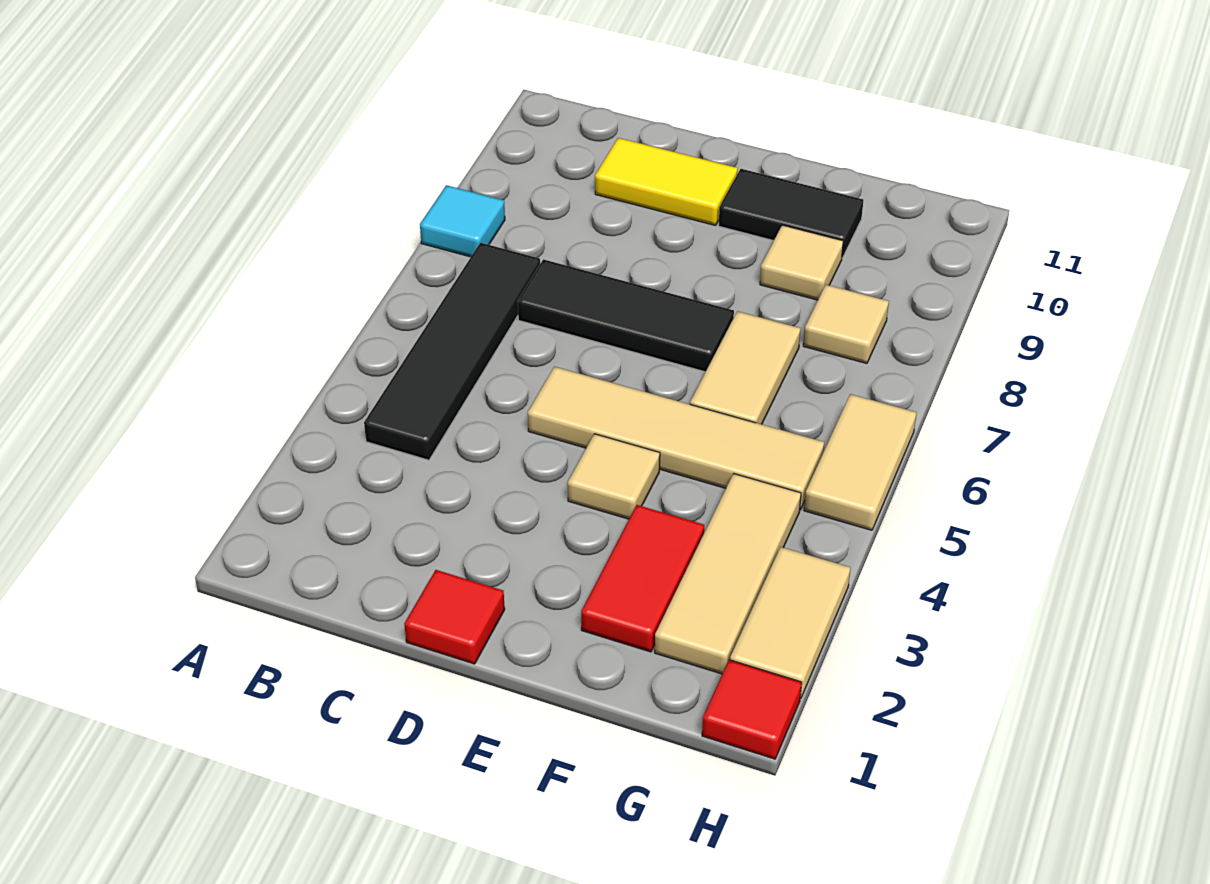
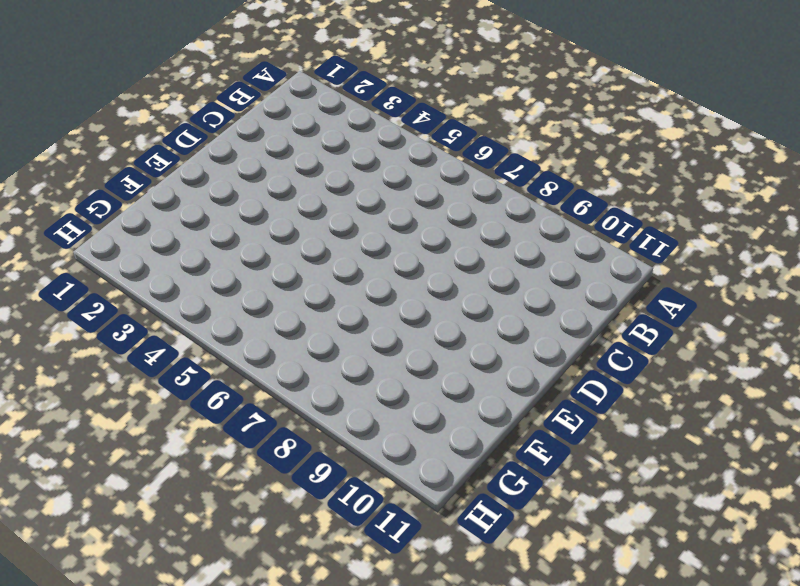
none -> cyan 1x1 tile [420,185,505,257]
none -> black 1x4 tile [364,243,540,460]
none -> black 1x3 tile [518,259,734,372]

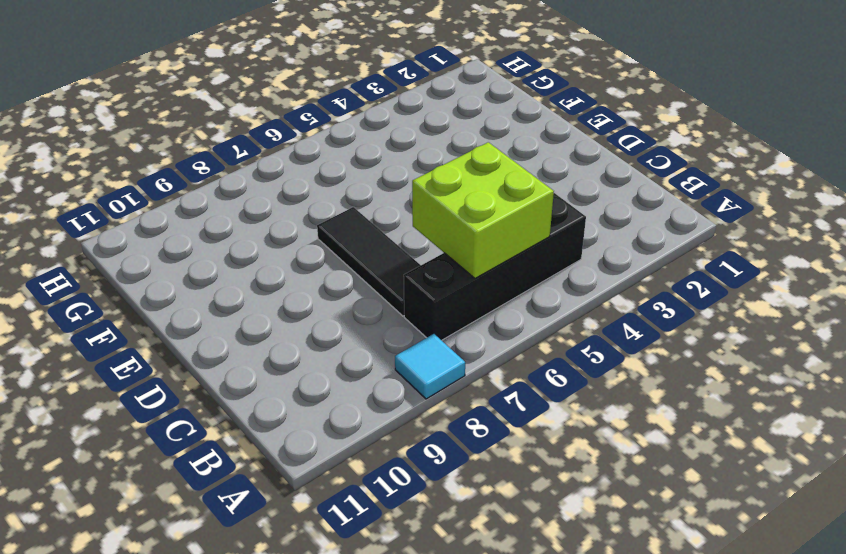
black 1x4 brick [404,193,586,340] -> black 1x4 tile [364,243,540,460]
lime 2x2 brick [412,142,554,279] -> none
none -> yellow 1x2 tile [595,138,738,225]
none -> red 1x1 tile [404,570,505,664]
none -> tan 1x4 tile [528,367,824,510]

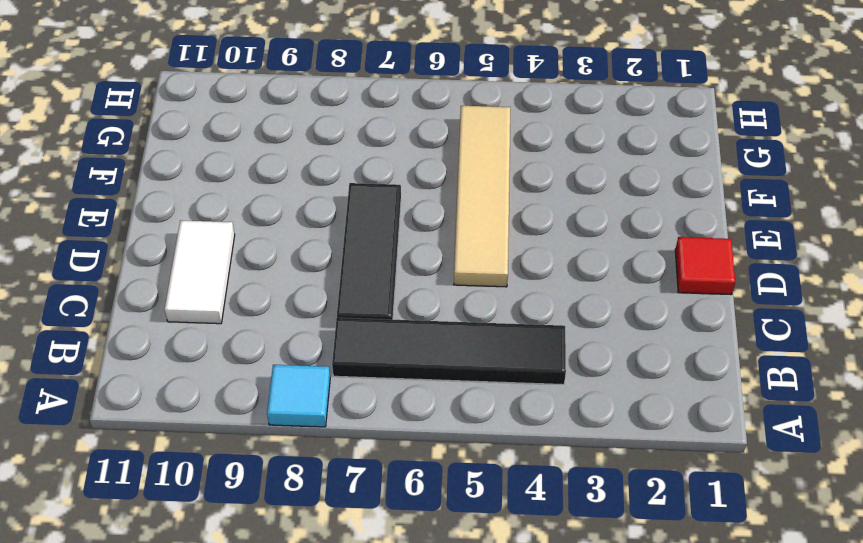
white 1x2 tile [165,220,235,324] -> yellow 1x2 tile [595,138,738,225]
none -> tan 1x1 tile [568,434,660,519]
none -> black 1x2 tile [719,169,864,258]
none -> red 1x2 tile [581,505,704,652]

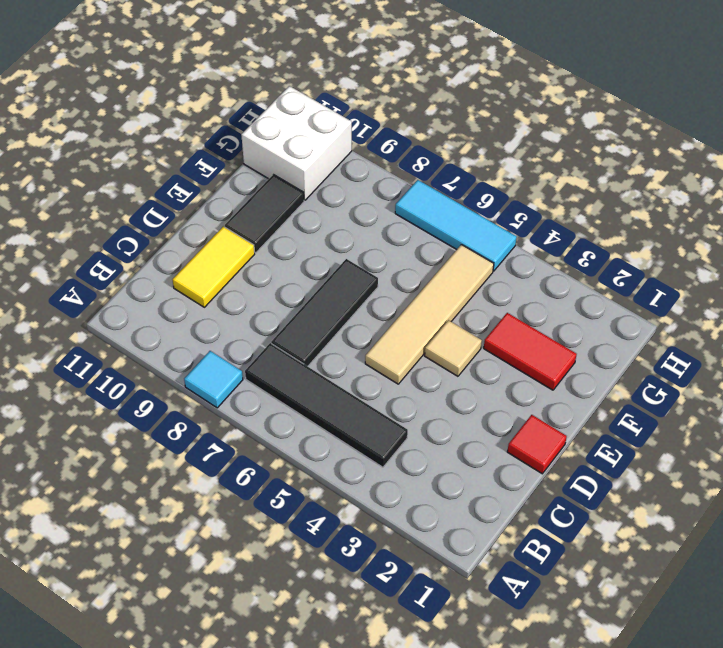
white 2x2 brick [241,86,352,200] -> none
cyan 1x3 tile [395,180,517,271] -> tan 1x2 tile [804,394,916,530]
none -> tan 1x2 tile [690,311,801,424]
none -> tan 1x1 tile [760,225,843,300]
none -> tan 1x3 tile [655,474,801,674]

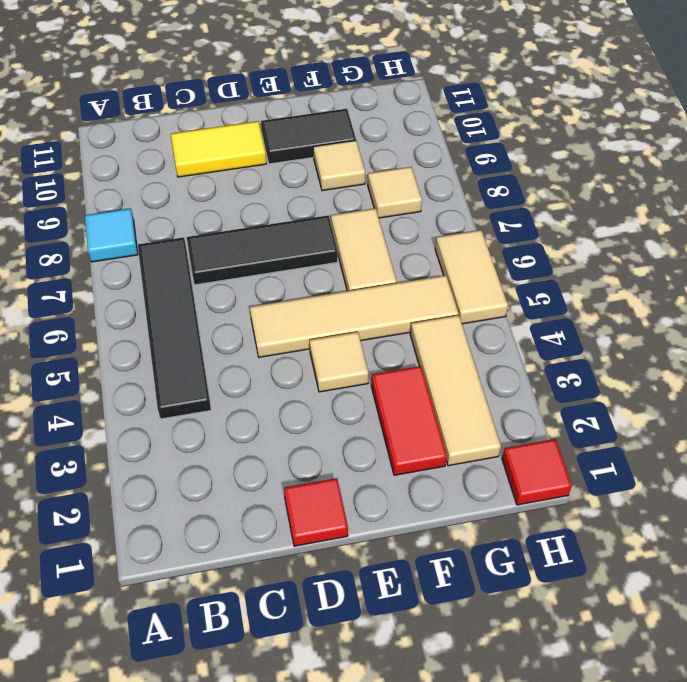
none -> tan 1x2 tile [730,547,850,698]

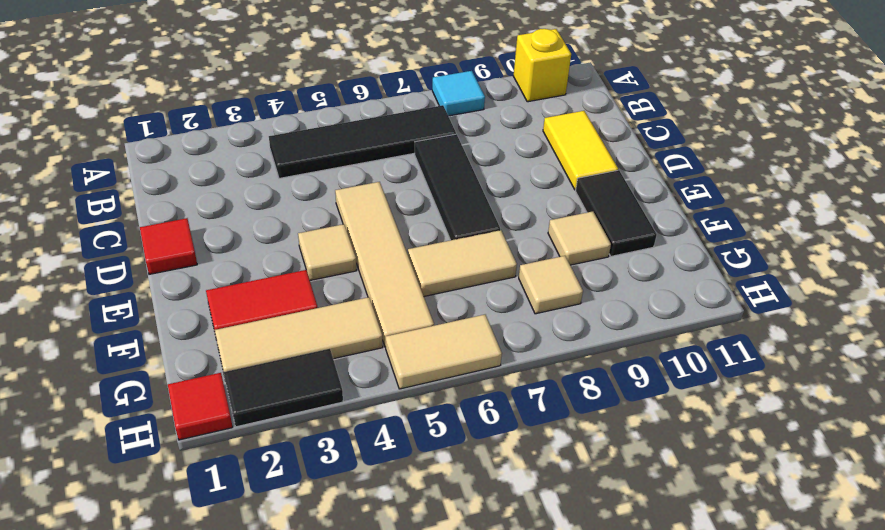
yellow 1x1 brick [513,29,571,102] -> none
black 1x2 tile [224,349,343,427] -> tan 1x2 tile [730,547,850,698]

